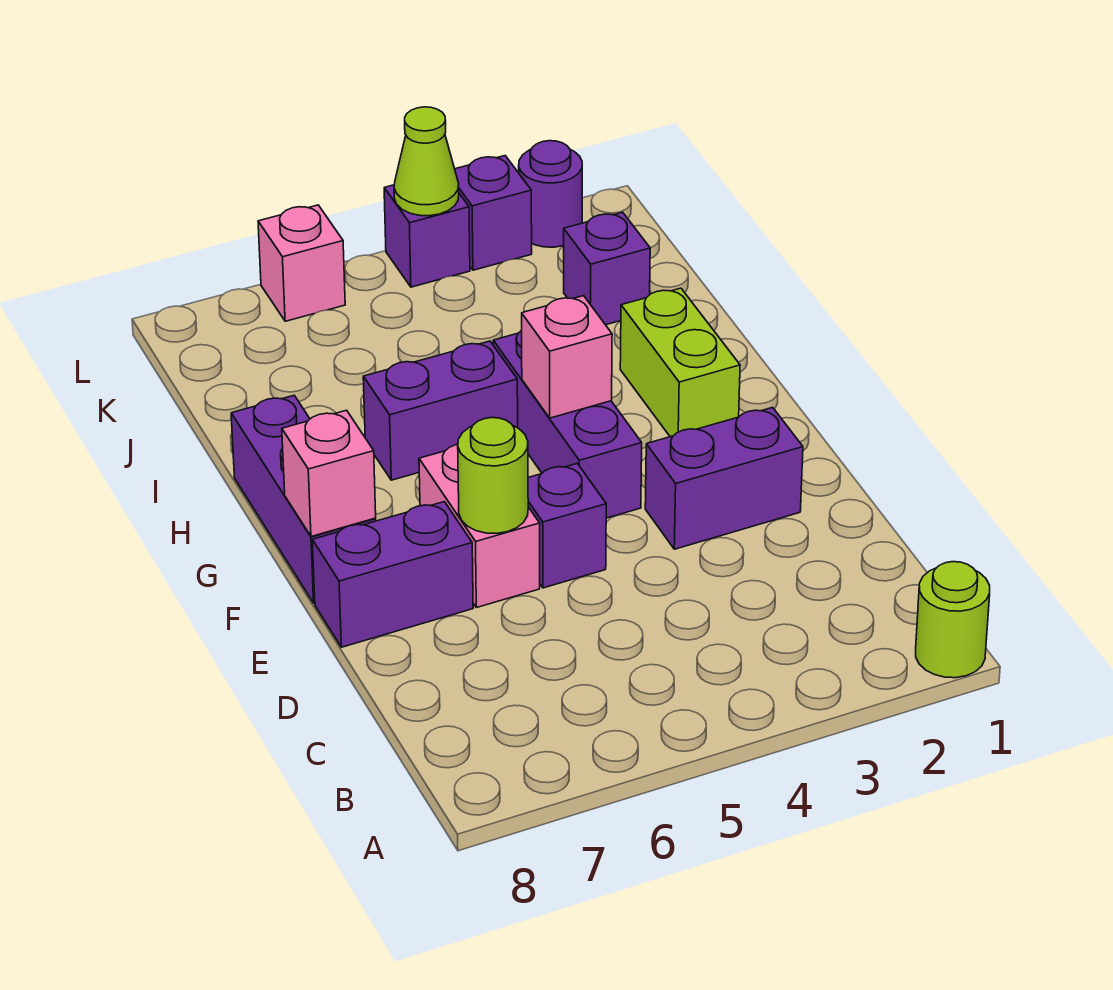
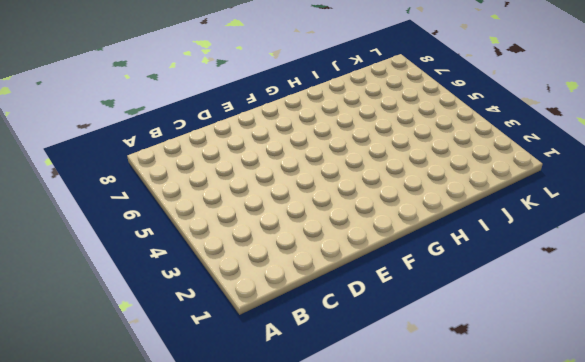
none -> lime 1x1 round brick [916,562,990,678]
none -> purple 1x2 brick [645,407,803,549]
none -> purple 1x1 brick [528,463,606,588]

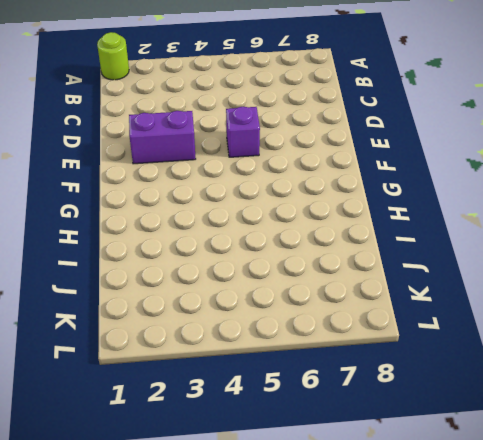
none -> pink 1x2 brick [419,445,540,608]
none -> purple 1x2 brick [312,502,473,647]
none -> purple 1x3 brick [493,331,642,518]

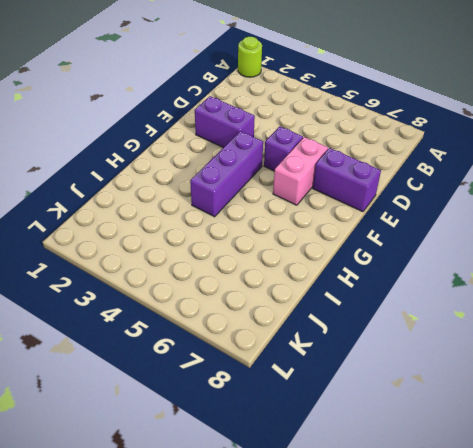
none -> purple 1x3 brick [231,396,376,603]
none -> lime 1x2 brick [620,288,740,437]
none -> purple 1x2 brick [363,341,518,480]

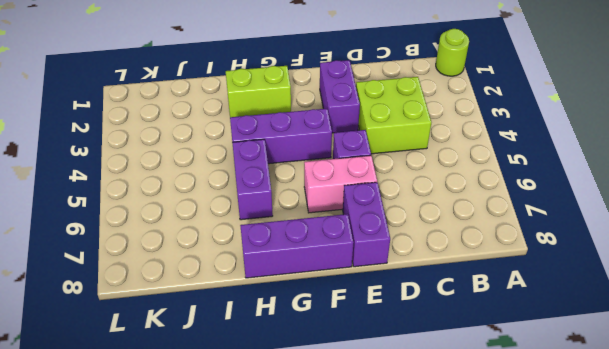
lime 2x2 brick [356,77,431,154] -> none
none -> purple 1x1 brick [564,212,650,325]
none -> purple 1x1 round brick [519,141,582,247]
none -> purple 1x1 brick [455,156,532,270]

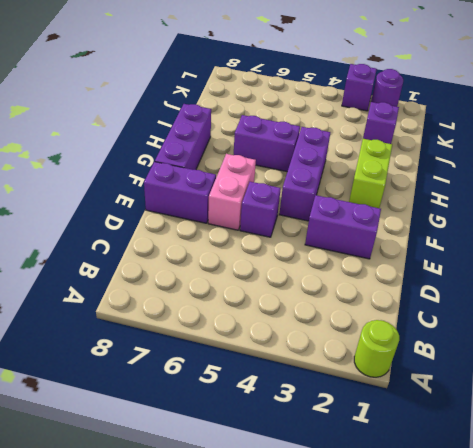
none -> purple 1x1 brick [384,185,470,287]
none -> pink 1x1 brick [258,205,345,321]
none -> lime 1x1 round brick [458,418,528,533]

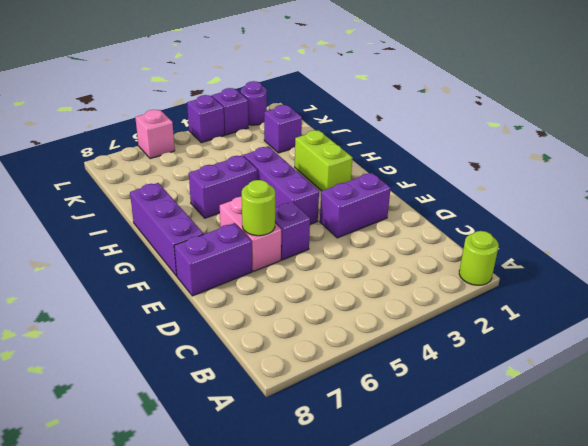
none -> pink 1x1 brick [282,410,376,537]
none -> pink 1x1 brick [522,296,612,418]
none -> lime 1x1 cone [394,107,459,216]

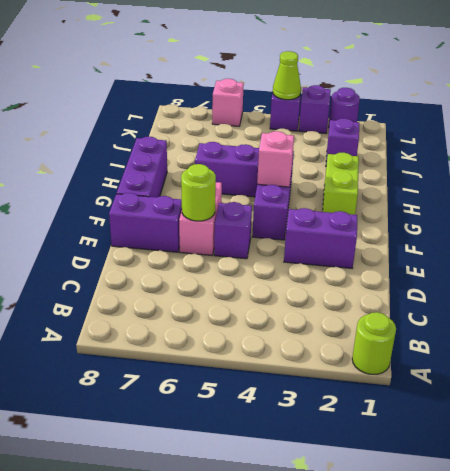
none -> pink 1x1 brick [282,410,376,537]

